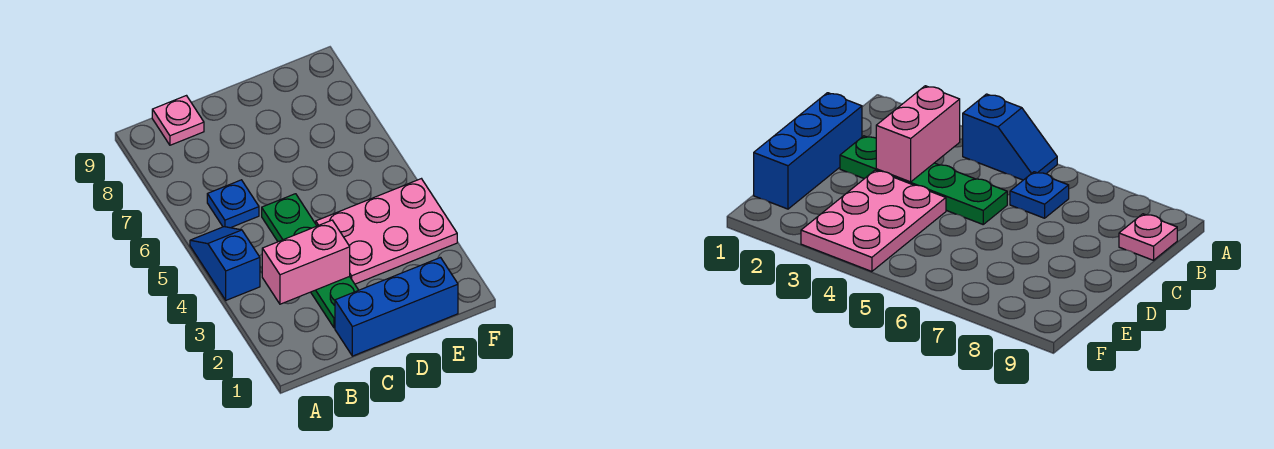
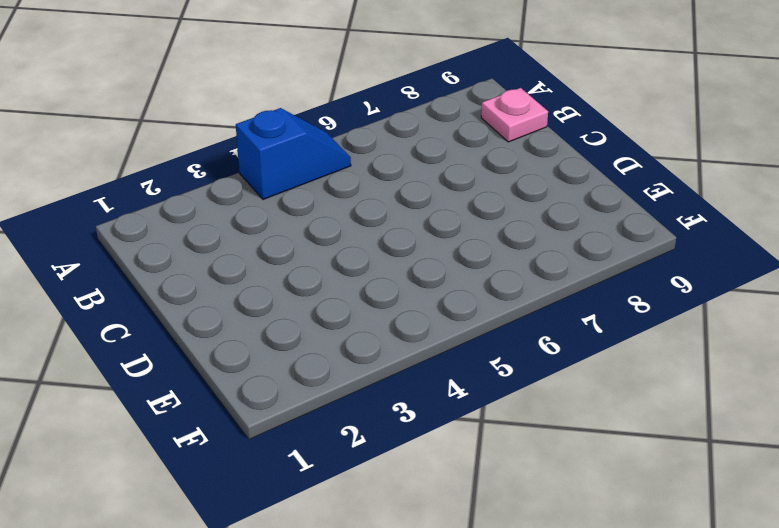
none -> blue 1x1 plate [207,180,259,228]
none -> blue 1x3 brick [335,258,458,356]

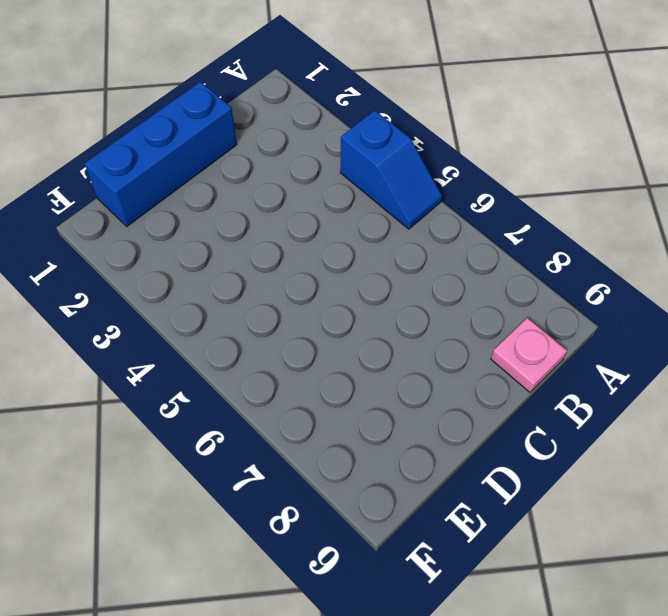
none -> blue 1x1 plate [207,180,259,228]
none -> green 1x4 plate [262,194,358,328]

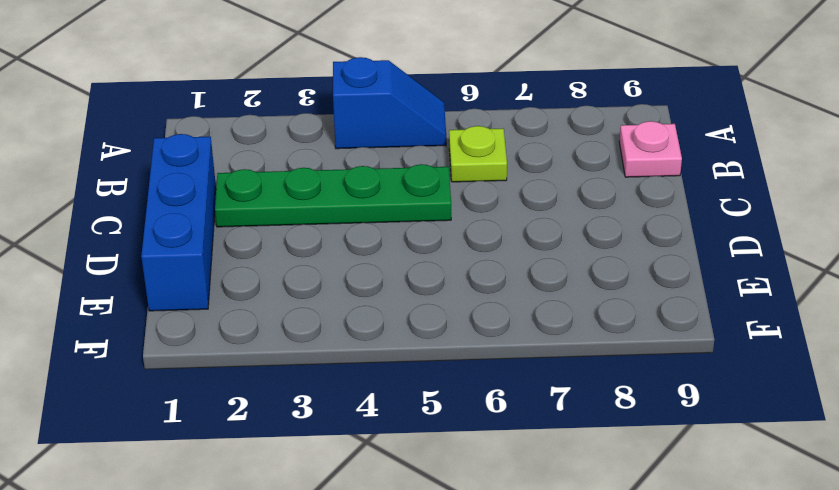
lime 1x1 plate [449,126,507,182] -> blue 1x1 plate [207,180,259,228]
none -> pink 2x3 plate [316,179,457,284]
none -> pink 1x2 brick [262,220,350,304]

